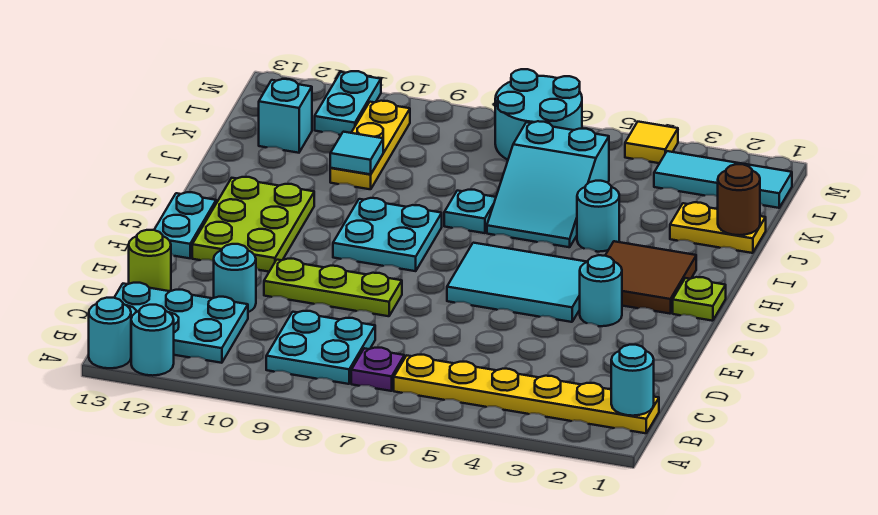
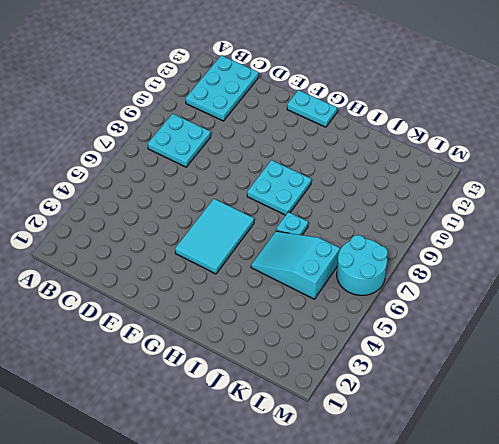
none -> cyan 1x1 round brick [131,305,174,376]
none -> cyan 1x1 round brick [89,298,131,368]
none -> yellow 1x6 plate [394,355,659,433]

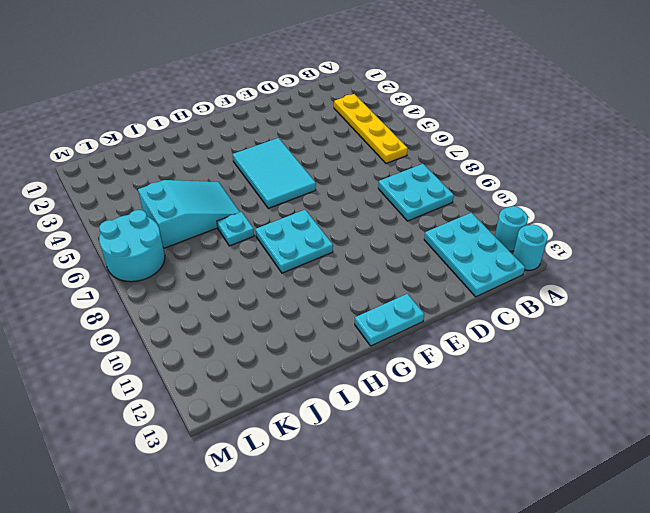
yellow 1x4 plate [334,94,408,163] -> yellow 1x6 plate [394,355,659,433]
none -> purple 1x1 plate [351,348,404,391]
none -> cyan 1x1 round brick [214,244,256,312]
none -> lime 1x1 round brick [129,230,171,291]

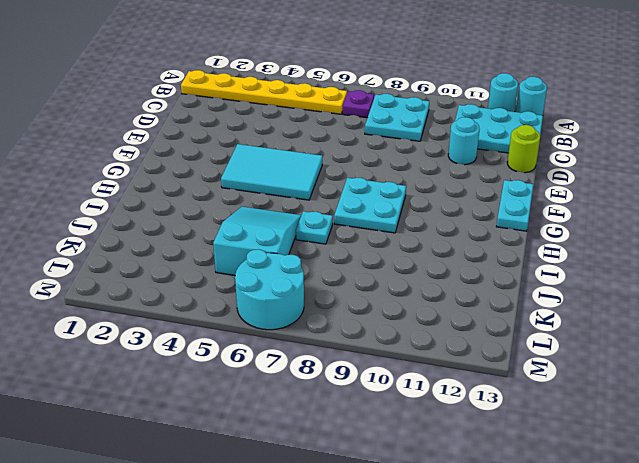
none -> lime 1x3 plate [264,259,402,316]
none -> cyan 1x1 round brick [580,255,622,326]
none -> lime 2x3 plate [192,177,314,272]

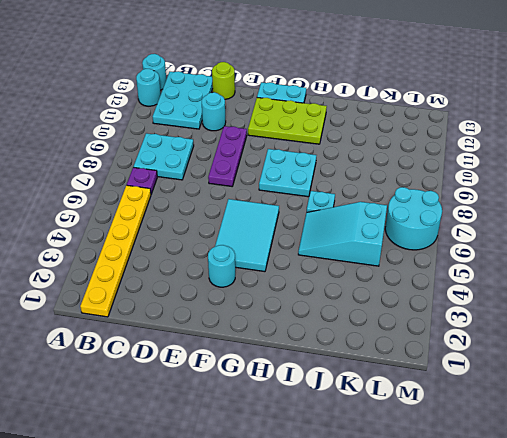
purple 1x3 plate [208,126,247,186] -> lime 1x3 plate [264,259,402,316]
none -> lime 1x1 plate [673,277,726,321]
none -> brown 2x2 tile [605,241,696,314]
none -> cyan 1x1 round brick [577,181,619,252]

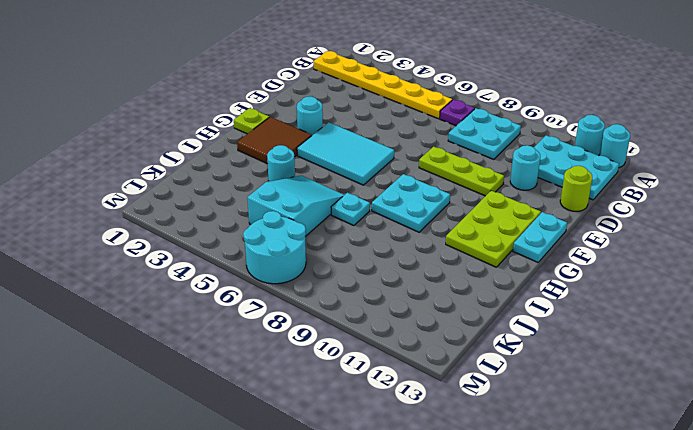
none -> yellow 1x2 plate [670,202,766,253]
none -> yellow 1x3 plate [330,101,410,189]
none -> cyan 1x1 brick [259,79,312,153]

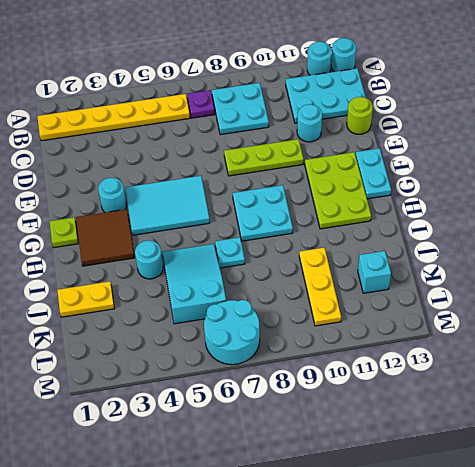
none -> cyan 1x3 tile [654,151,792,208]
none -> cyan 1x2 plate [315,71,381,135]
none -> yellow 1x1 tile [625,122,678,163]

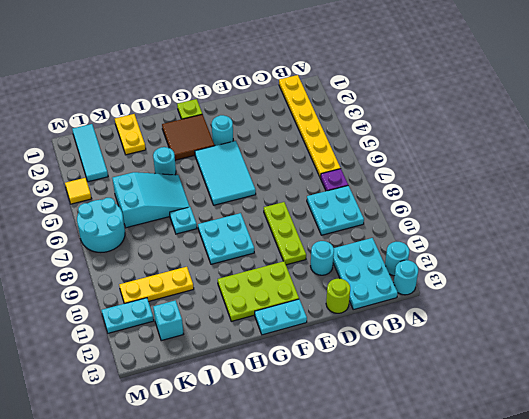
none -> cyan 1x1 round brick [611,345,654,416]
none -> brown 1x1 round brick [718,164,760,235]
none -> cyan 1x1 tile [330,132,383,174]

